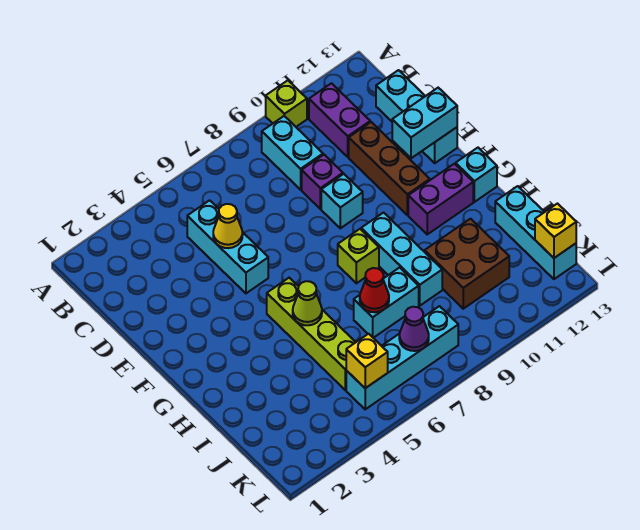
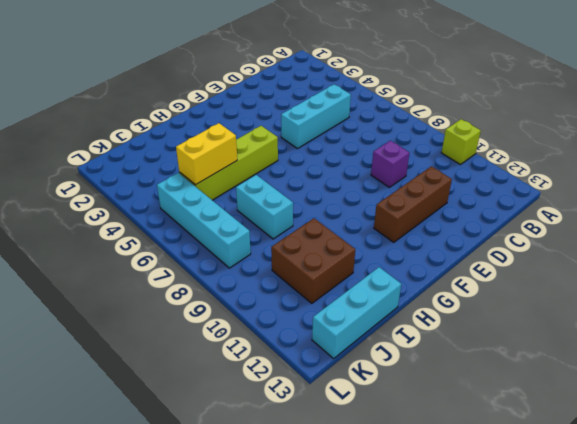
yellow 1x2 brick [176,123,237,185] -> none
none -> cyan 1x2 brick [262,116,323,190]
none -> purple 1x2 brick [309,83,370,157]
none -> cyan 1x3 brick [376,70,457,163]

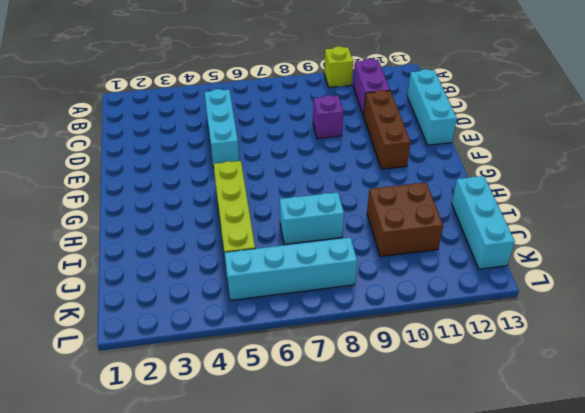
none -> cyan 1x2 brick [262,116,323,190]
none -> cyan 1x1 brick [321,174,363,228]
none -> lime 1x1 brick [338,229,379,283]

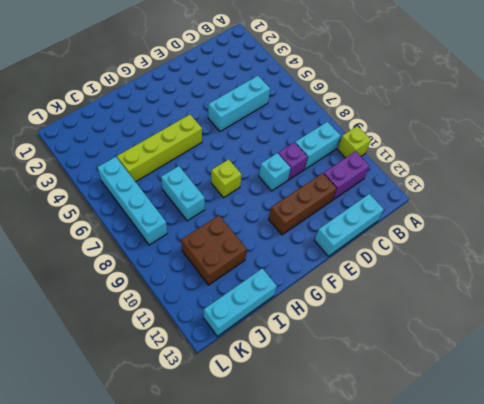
none -> cyan 1x3 brick [361,213,442,306]
none -> purple 1x2 brick [408,164,473,234]
none -> cyan 1x1 brick [456,148,497,202]

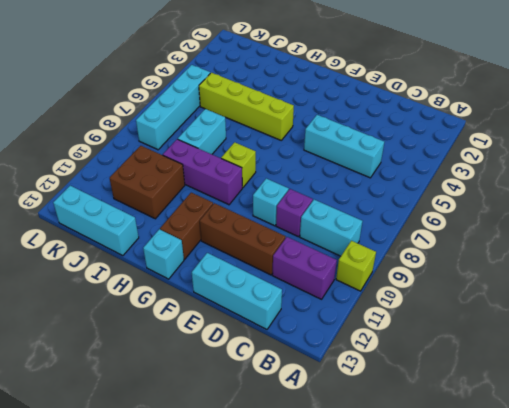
purple 1x3 brick [163,139,242,205] -> cyan 1x3 brick [361,213,442,306]
brown 1x2 brick [160,193,213,259] -> purple 1x2 brick [408,164,473,234]
none -> yellow 1x1 cone [213,204,243,248]
none -> cyan 1x2 brick [392,88,457,158]
none -> lime 1x1 cone [293,281,322,325]

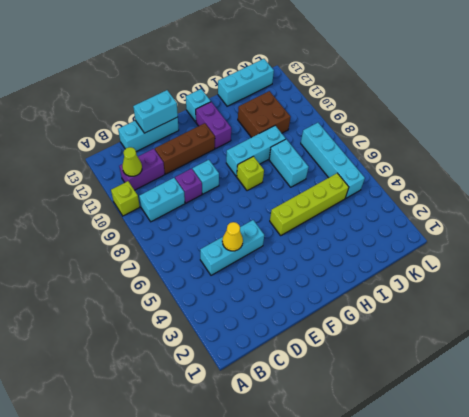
lime 1x1 cone [122,147,142,176] -> lime 1x1 cone moved to [293,281,322,325]
cyan 1x2 brick [133,90,178,133] -> cyan 1x2 brick turned to [392,88,457,158]
none -> red 1x1 cone [360,268,389,312]
none -> yellow 1x1 brick [346,334,388,388]
none -> purple 1x1 cone [399,307,429,351]

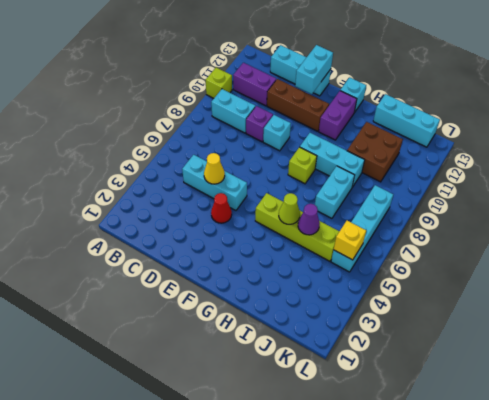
red 1x1 cone [211,193,232,223] -> red 1x1 cone moved to [360,268,389,312]
purple 1x1 cone [298,204,320,235] -> purple 1x1 cone moved to [399,307,429,351]
none -> yellow 1x1 brick [535,204,576,258]

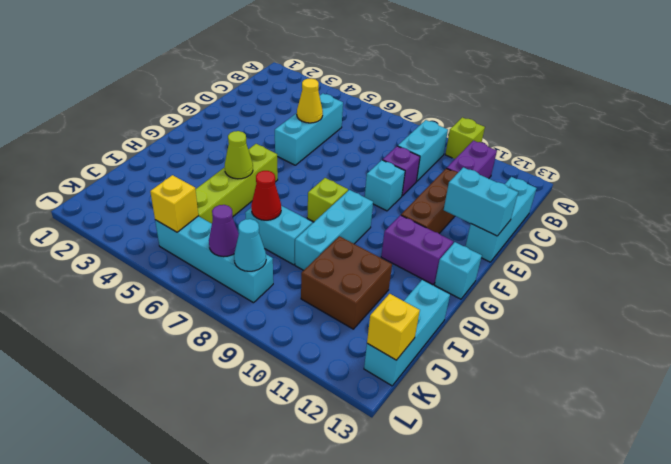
cyan 1x1 cone [234,219,266,271] -> none

